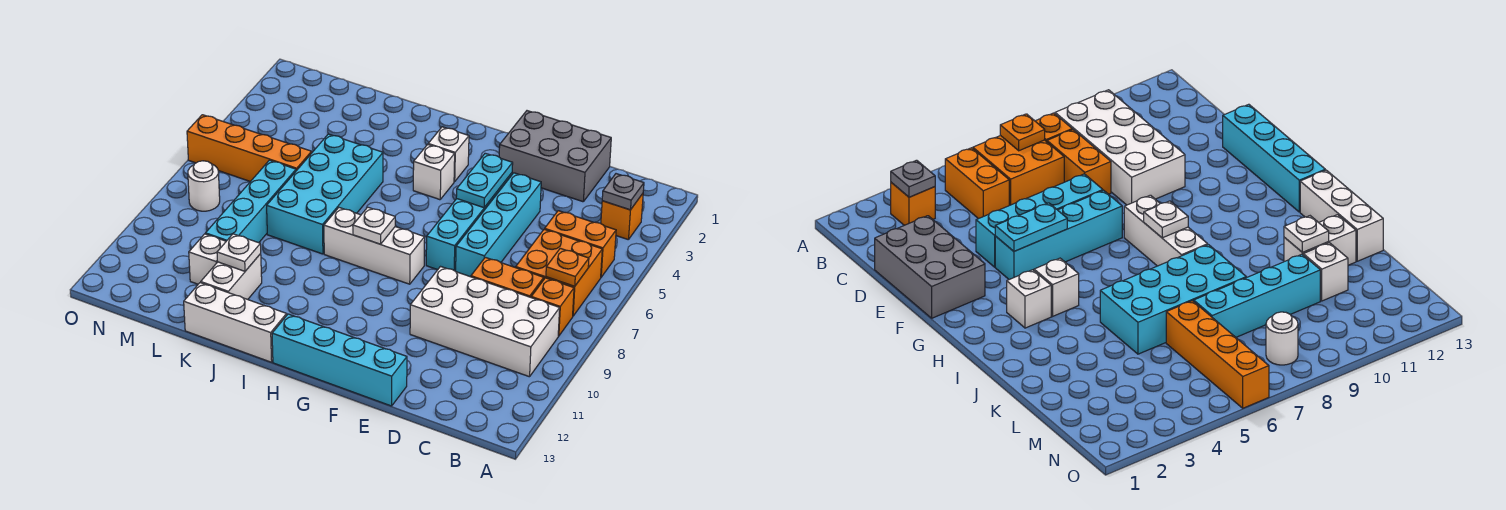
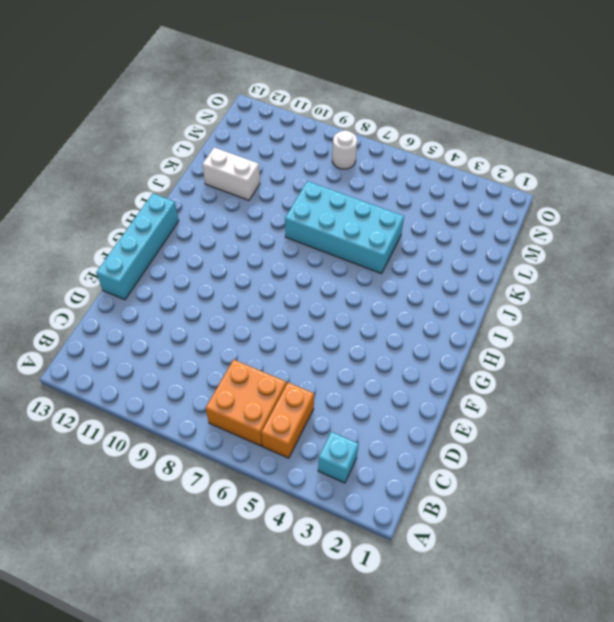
cyan 1x1 brick [318,432,359,483] -> orange 1x1 brick [601,194,643,240]
none -> orange 1x1 brick [531,278,574,336]
none -> white 2x4 brick [410,267,560,377]
none -> orange 1x2 brick [471,257,544,297]

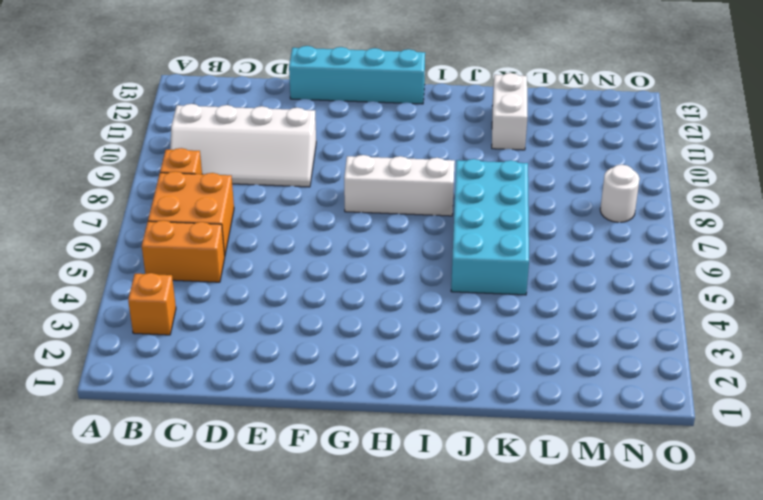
white 2x4 slope [170,104,316,187] -> white 2x4 brick [410,267,560,377]
none -> orange 1x2 brick [471,257,544,297]
none -> grey 2x3 brick [499,111,611,202]
none -> cyan 1x4 brick [456,173,541,277]

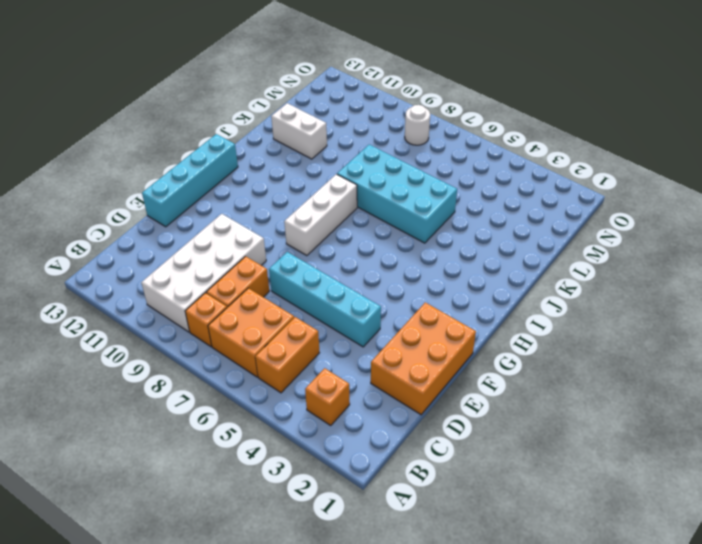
orange 2x3 brick [371,302,476,415] -> grey 2x3 brick [499,111,611,202]
none -> cyan 1x4 brick [426,173,512,271]
none -> white 1x1 brick [428,127,469,182]
none -> white 1x1 brick [413,145,455,200]

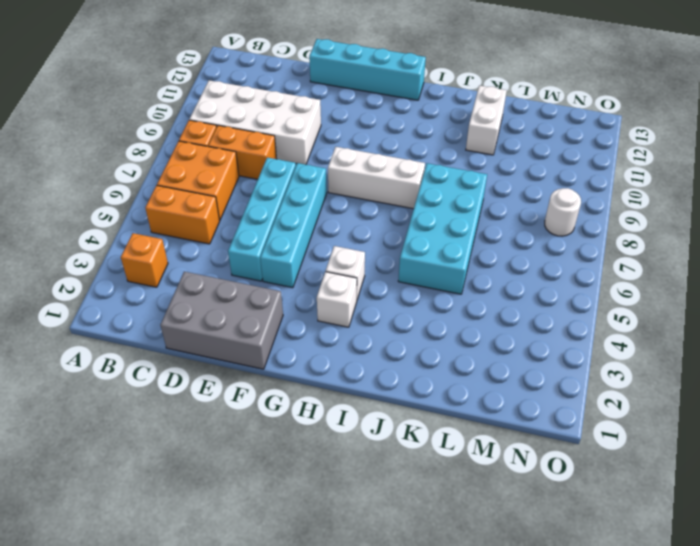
none -> white 1x3 brick [184,283,287,362]
none -> orange 1x4 brick [187,115,312,182]
none -> cyan 1x4 brick [206,160,296,243]

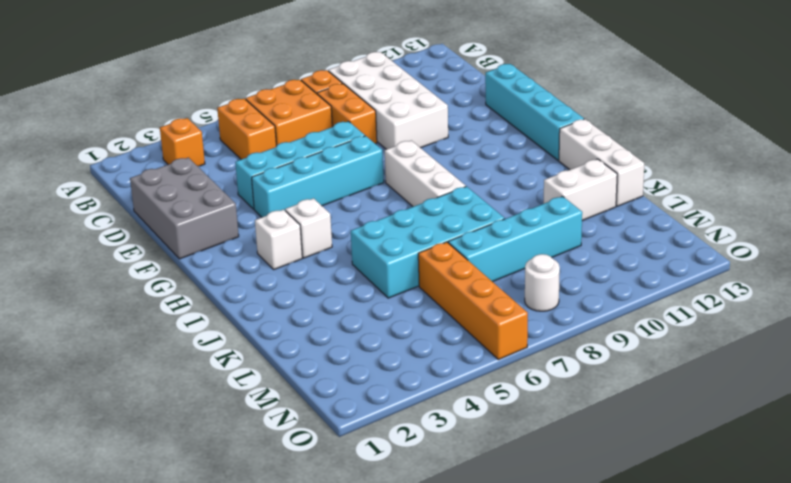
none -> white 1x1 brick [189,234,226,284]
none -> grey 1x1 plate [602,174,644,210]
none -> orange 1x1 plate [546,248,589,286]

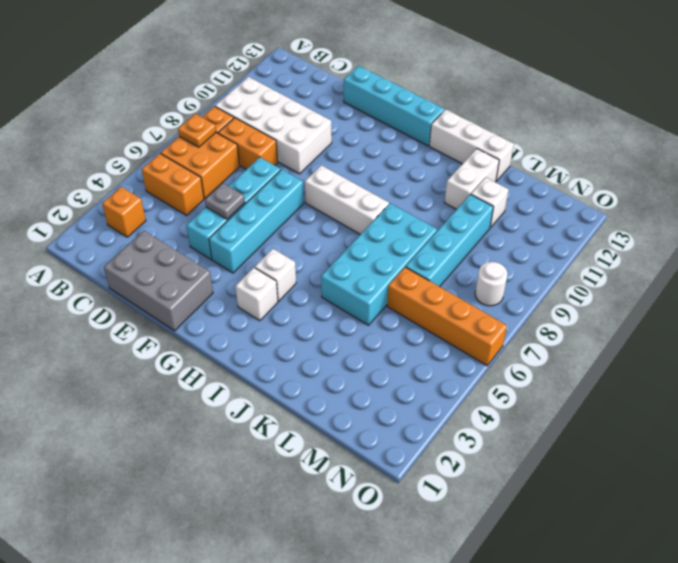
grey 1x1 plate [205,183,245,219] -> grey 1x1 plate moved to [602,174,644,210]
none -> cyan 1x2 plate [456,153,513,208]
none -> white 1x1 plate [353,207,395,244]
none -> white 1x1 plate [217,234,261,271]

